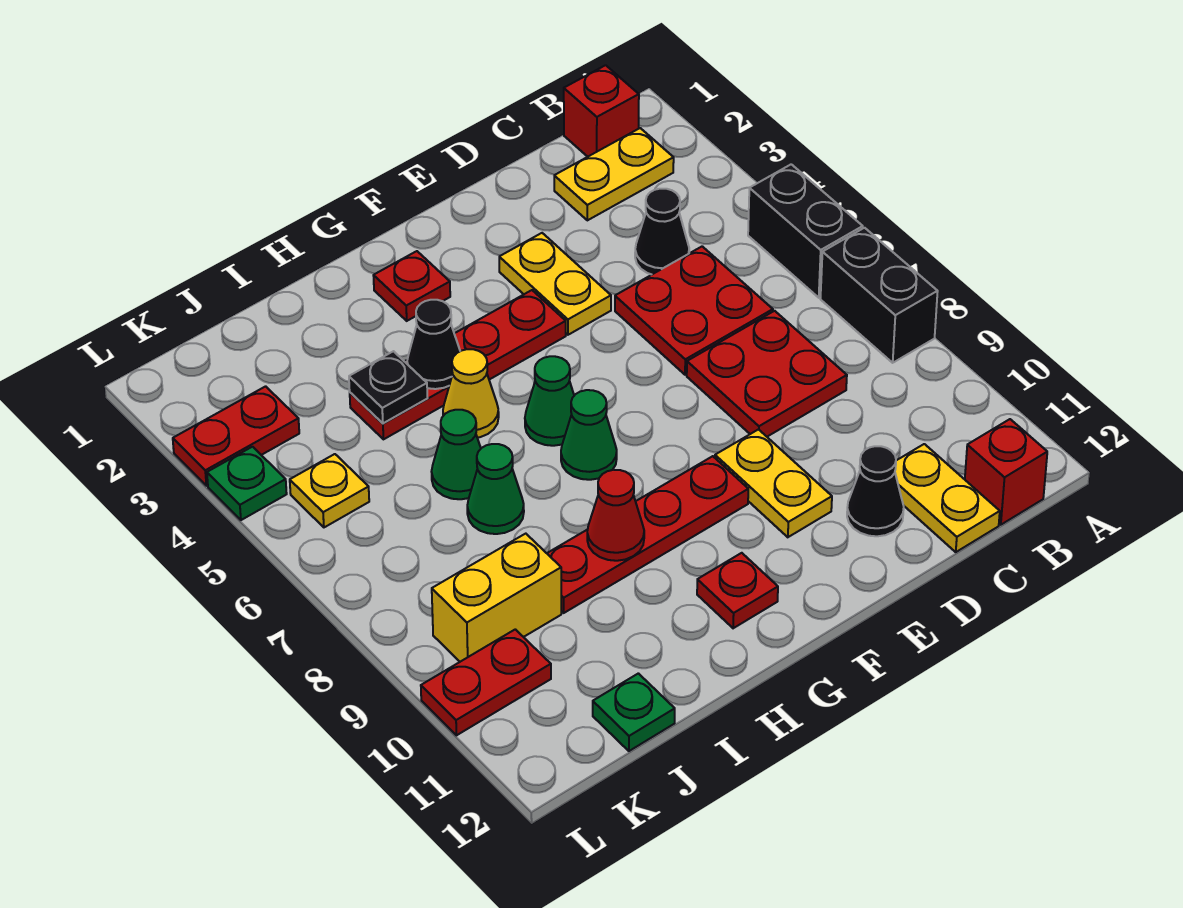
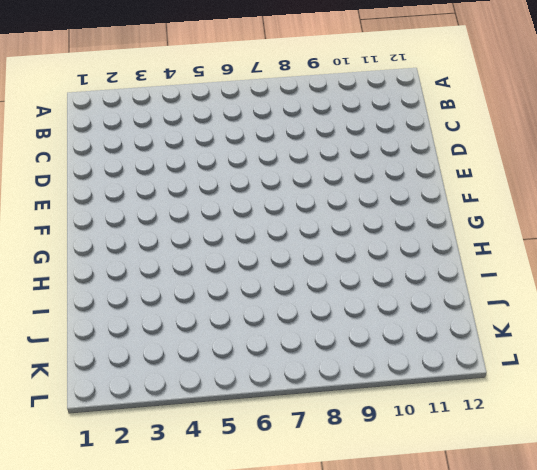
none -> black 1x2 brick [748,164,863,298]
none -> black 1x2 brick [821,228,938,363]
none -> red 1x1 brick [564,65,639,157]
none -> yellow 1x2 plate [554,128,674,220]

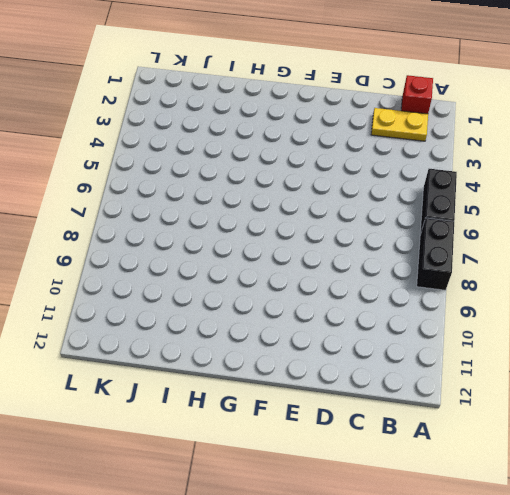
none -> red 1x1 brick [965,419,1047,525]
none -> black 1x1 cone [635,189,689,274]
none -> red 2x2 plate [615,246,773,375]
none -> red 2x2 plate [687,311,847,437]

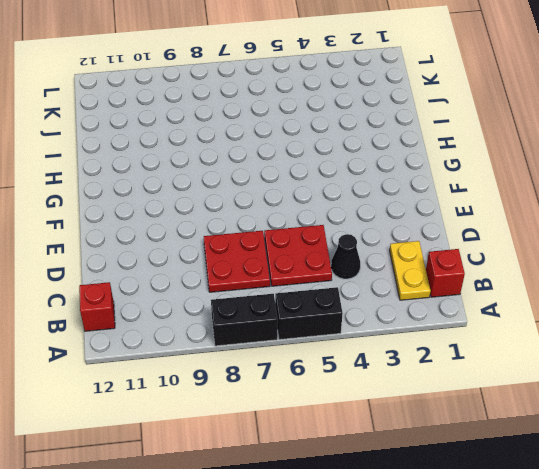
none -> yellow 1x2 plate [895,444,1000,552]
none -> black 1x1 cone [847,446,904,536]
none -> yellow 1x2 plate [499,233,611,335]
none -> yellow 1x2 plate [715,430,832,537]

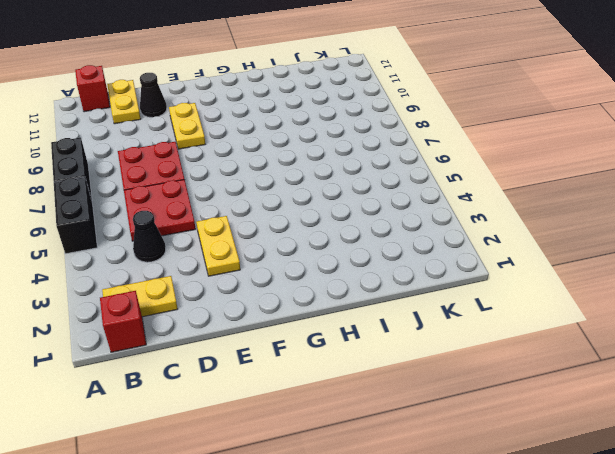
none -> red 1x4 plate [350,290,566,439]
none -> red 1x4 plate [547,456,748,613]
none -> red 1x1 plate [373,251,450,321]
none -> green 1x1 cone [525,356,574,446]

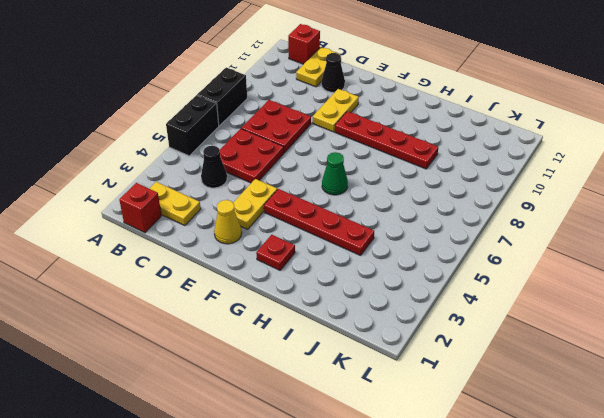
yellow 1x1 cone [214,200,242,244] -> yellow 1x1 cone moved to [443,349,499,438]
none -> green 1x1 cone [561,390,617,480]
none -> red 1x1 plate [697,553,778,628]
none -> green 1x1 cone [431,410,481,499]
none -> green 1x1 cone [467,444,524,534]

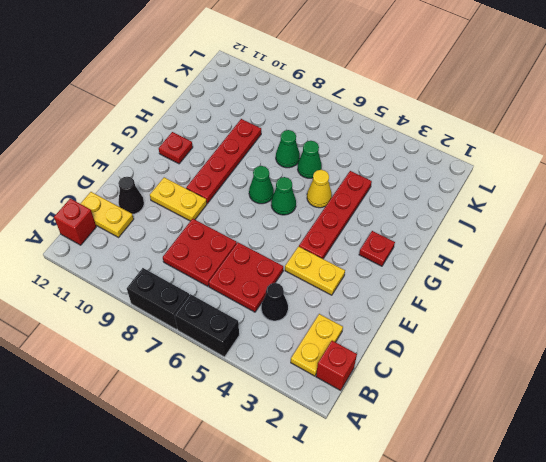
none -> yellow 1x2 brick [432,534,561,662]
none -> green 1x1 plate [593,673,675,751]
none -> red 1x2 plate [173,386,299,486]
none -> yellow 1x1 plate [290,454,369,527]

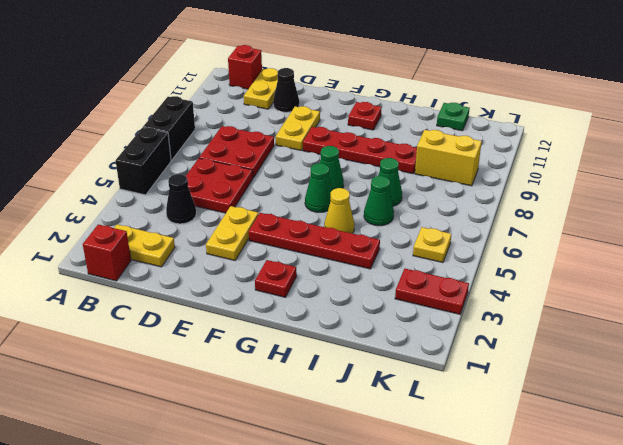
none -> red 1x2 plate [421,629,551,735]
none -> green 1x1 plate [207,447,287,520]
none -> black 1x1 cone [407,300,460,389]
none -> red 1x1 cone [587,470,644,561]

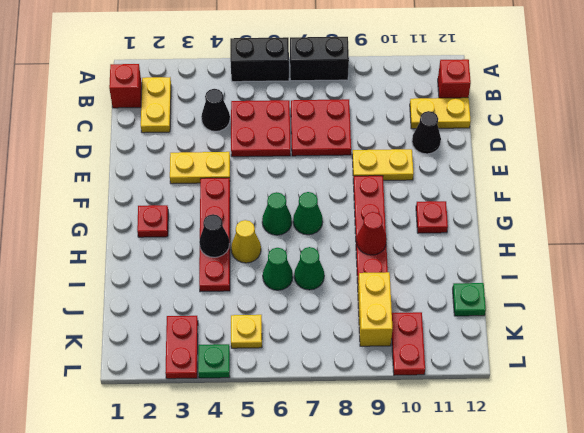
none -> black 1x1 plate [349,351,427,423]

